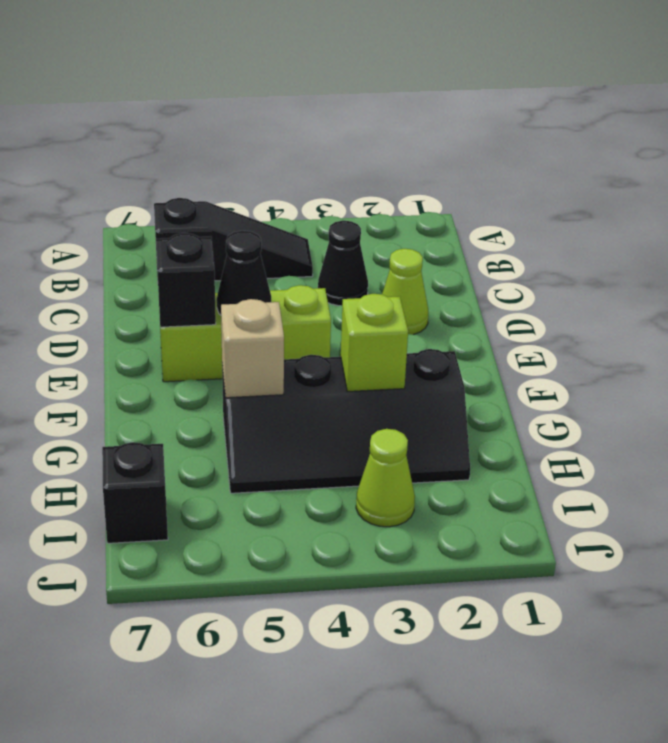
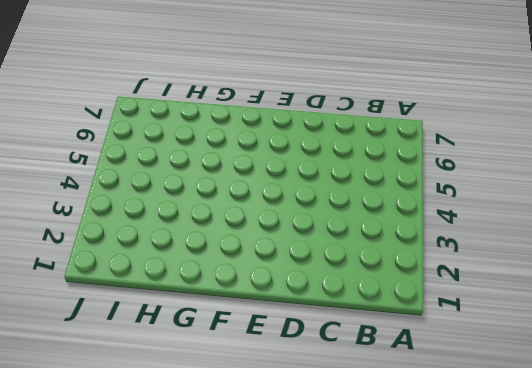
none -> black 1x3 slope [154,198,313,281]
none -> black 1x1 cone [318,221,368,306]

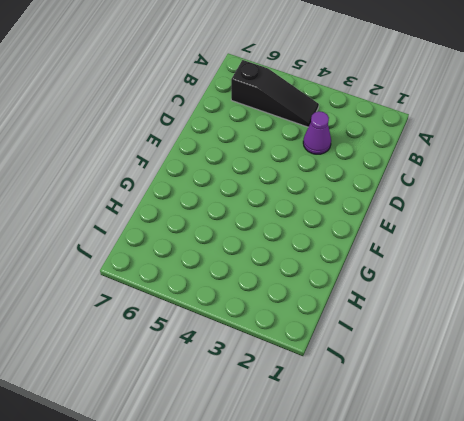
purple 1x1 cone [303,111,331,154] -> black 1x1 cone [318,221,368,306]
none -> lime 1x1 cone [382,249,428,335]
none -> lime 1x3 brick [160,285,331,382]

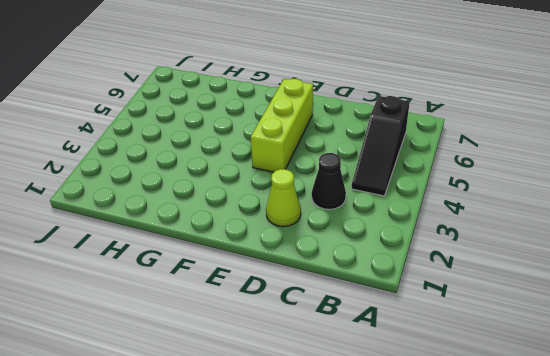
none -> black 2x4 slope [222,349,470,493]
none -> lime 1x1 cone [356,429,415,527]

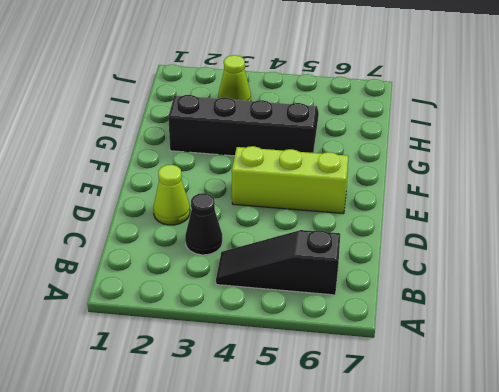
none -> black 1x1 brick [102,442,168,543]
none -> black 1x1 cone [217,231,271,315]

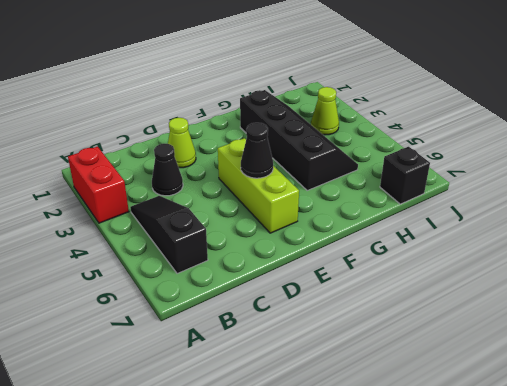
red 1x2 brick [68,146,129,223] -> none
none -> black 1x1 brick [156,233,216,327]
none -> lime 1x1 brick [341,294,408,391]

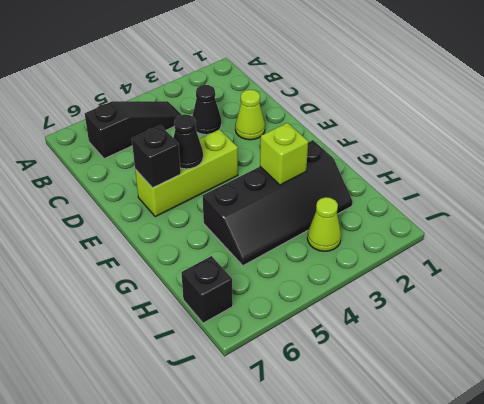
none -> tan 1x1 brick [221,299,284,398]

